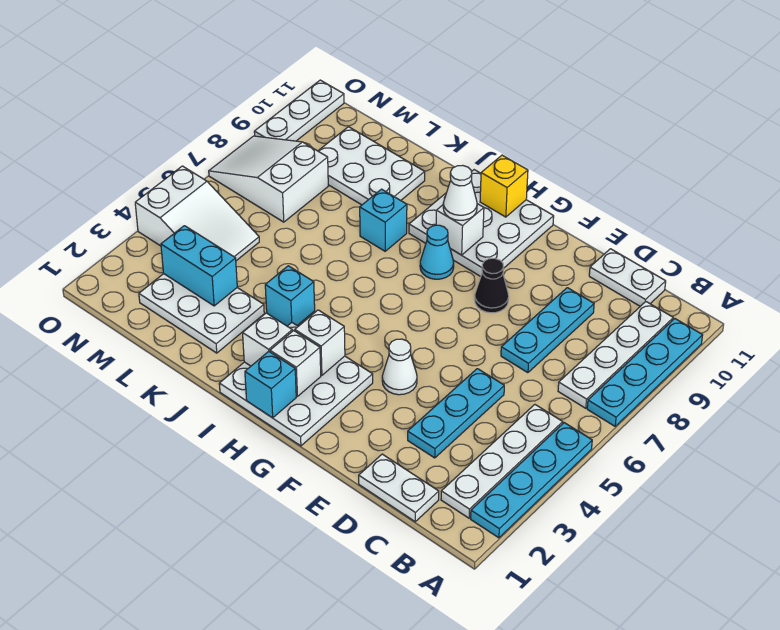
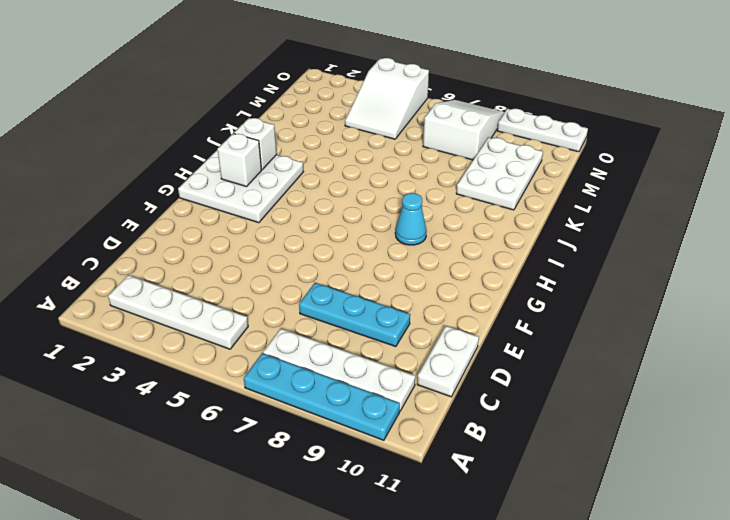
none -> cyan 1x4 plate [471,423,592,538]
none -> white 1x2 plate [359,454,439,522]
none -> cyan 1x3 plate [408,369,504,458]

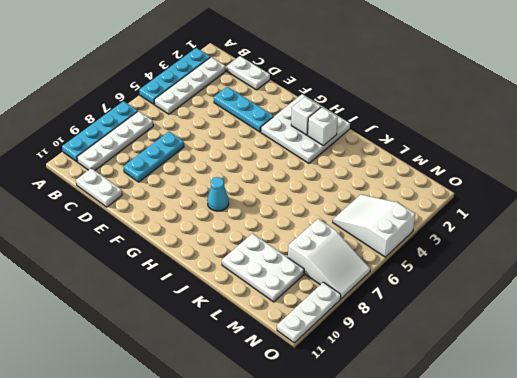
cyan 1x3 plate [214,87,274,132] -> cyan 1x3 plate turned to [408,369,504,458]
none -> white 1x1 cone [382,339,417,395]
none -> black 1x1 cone [475,258,509,313]
none -> white 3x3 plate [409,170,554,277]

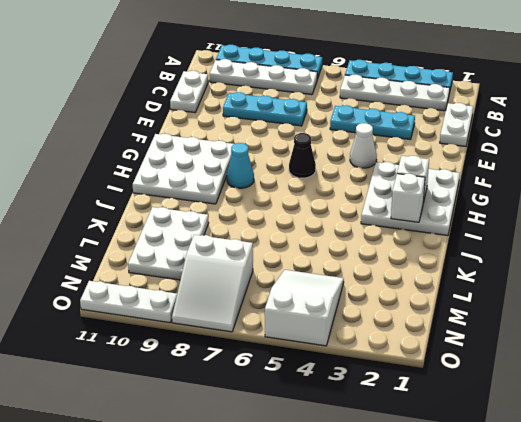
black 1x1 cone [289,133,316,178] -> black 1x1 cone moved to [475,258,509,313]
none -> cyan 1x1 brick [265,266,315,326]
none -> cyan 1x1 brick [360,189,407,251]
none -> white 2x3 plate [139,274,264,353]

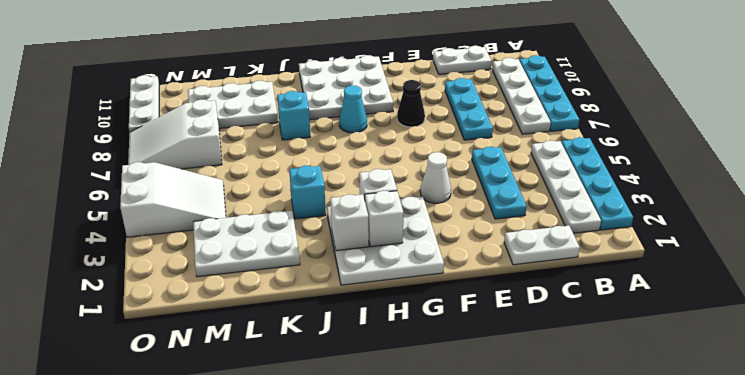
none -> cyan 1x1 brick [245,351,296,418]
none -> white 1x1 brick [436,204,484,255]
none -> yellow 1x1 brick [480,155,528,217]

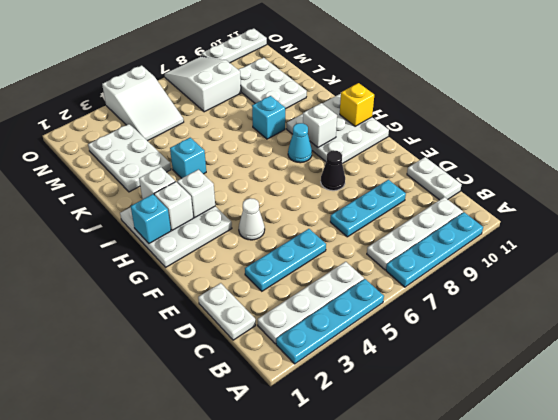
none -> cyan 1x2 brick [161,226,237,306]
none -> white 1x1 cone [443,165,477,220]

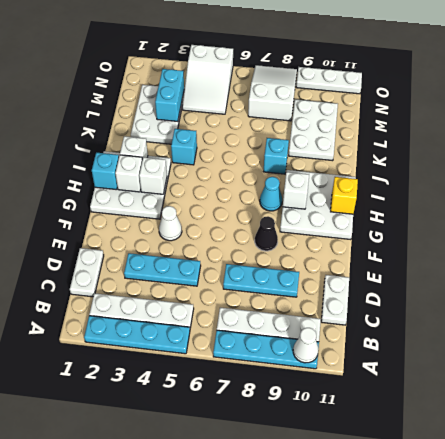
white 1x1 cone [293,328,319,363] -> white 1x1 cone moved to [443,165,477,220]

